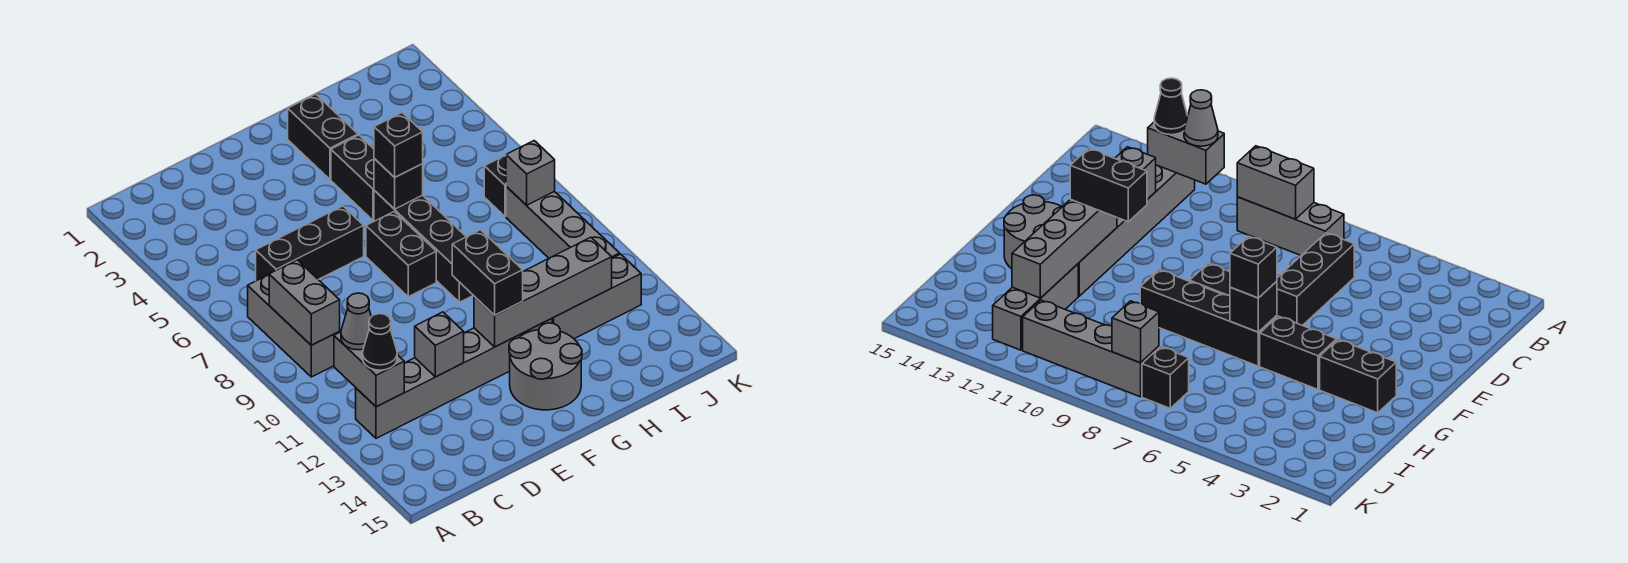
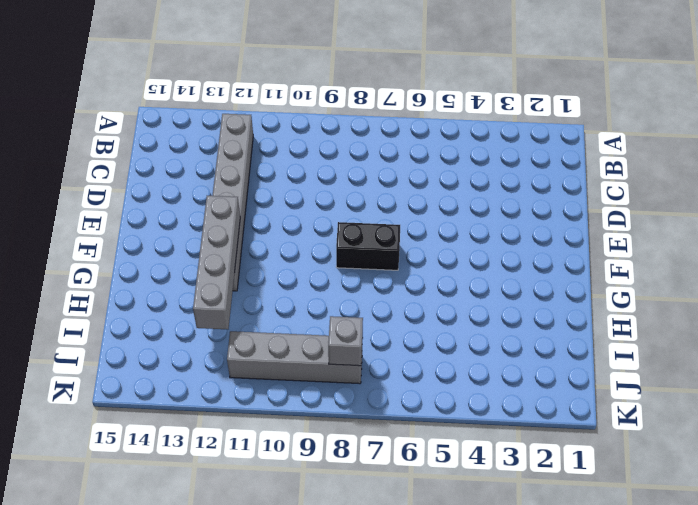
none -> grey 1x3 brick [248,275,340,377]
none -> black 1x3 brick [256,206,364,281]
none -> grey 2x2 round brick [509,323,582,410]

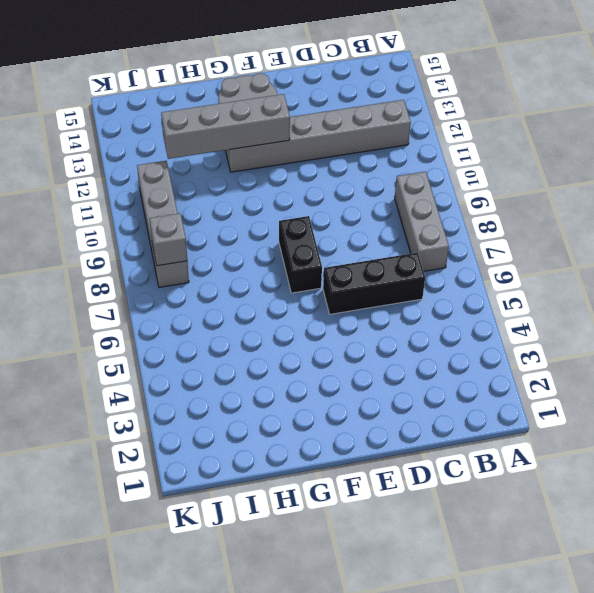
none -> black 1x2 brick [288,94,358,179]
none -> black 1x2 brick [331,135,374,220]
none -> black 1x4 brick [374,190,473,302]

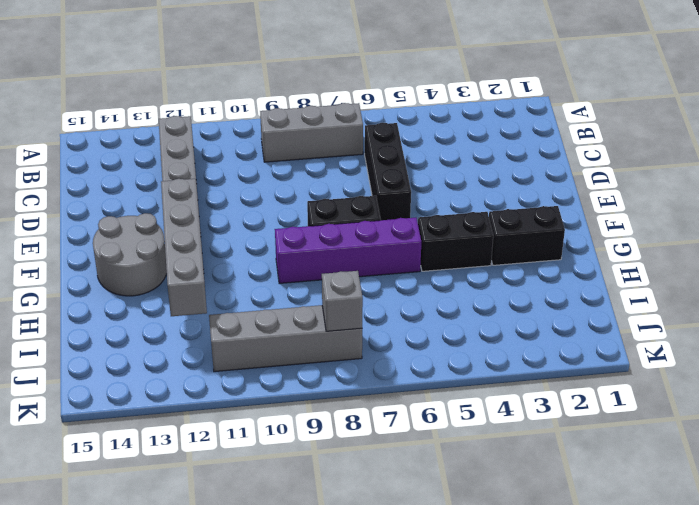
purple 1x4 brick [275,218,421,284] -> black 1x4 brick [374,190,473,302]
none -> grey 1x3 brick [552,254,641,339]
none -> black 1x1 brick [484,155,506,217]
none -> grey 1x2 brick [269,260,340,345]

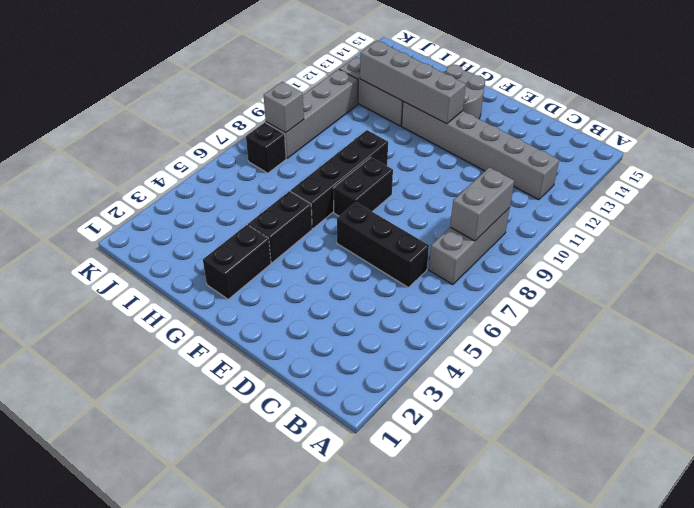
none -> grey 1x2 brick [334,332,404,407]
none -> grey 1x1 brick [415,312,464,377]
none -> black 1x1 brick [374,159,423,209]

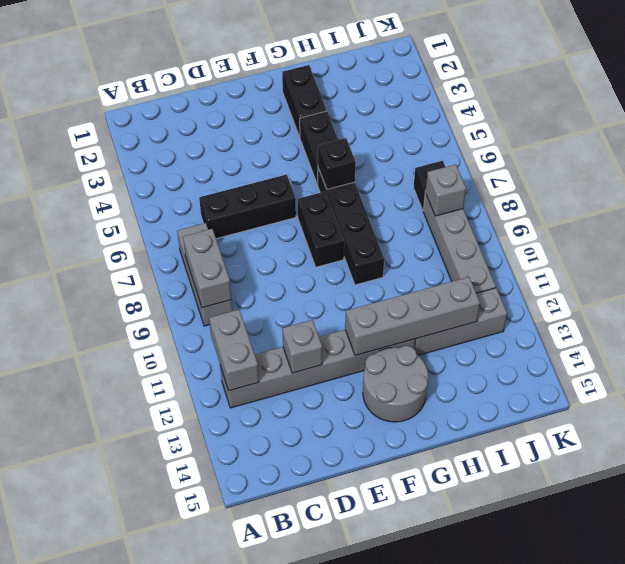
none -> grey 1x1 cone [341,293,371,350]
none -> black 1x1 cone [362,314,397,370]
none -> black 1x2 brick [452,230,523,315]

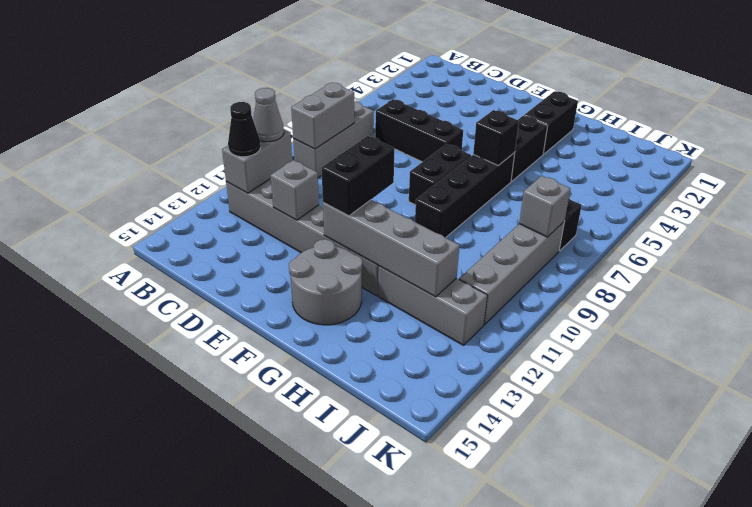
none -> black 1x1 brick [374,113,423,177]

